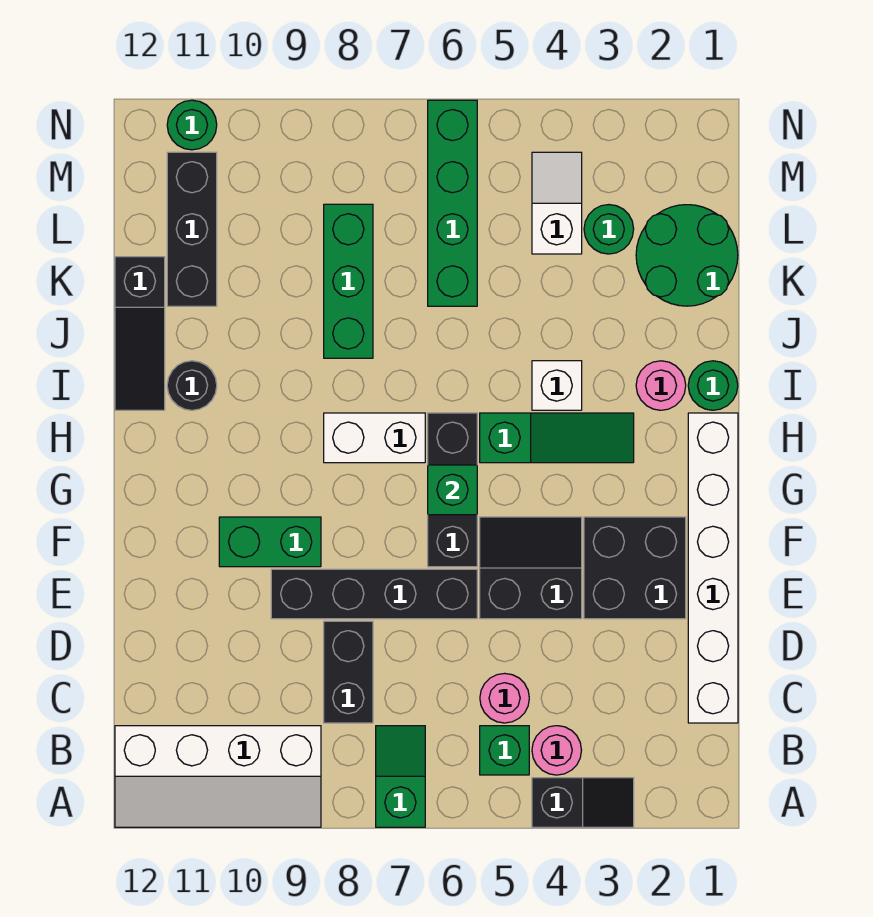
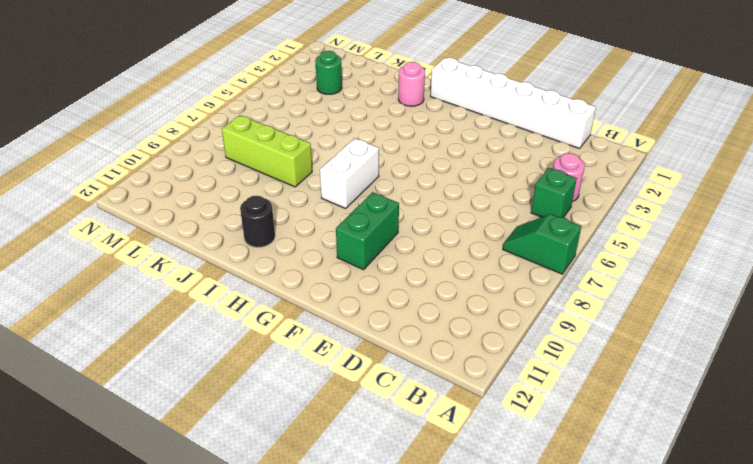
lime 1x3 brick [222,115,312,187] -> green 1x3 brick [324,204,373,358]
none -> black 1x2 slope [532,778,634,827]
none -> white 2x4 slope [115,726,321,827]
none -> pink 1x1 round brick [480,673,529,723]

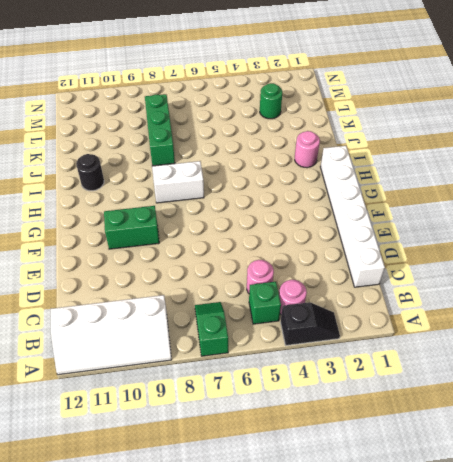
none -> black 1x2 brick [324,621,373,723]
none -> black 2x2 brick [584,517,686,619]
none -> black 2x2 slope [480,517,582,619]

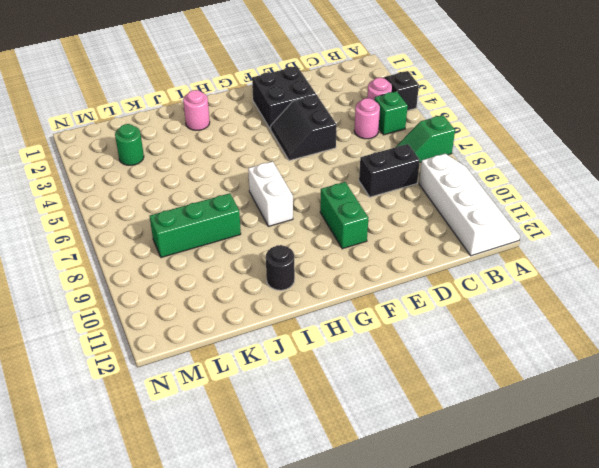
none -> white 1x6 brick [688,413,738,723]
none -> black 1x4 brick [271,569,477,619]
none -> black 1x3 brick [428,413,477,567]

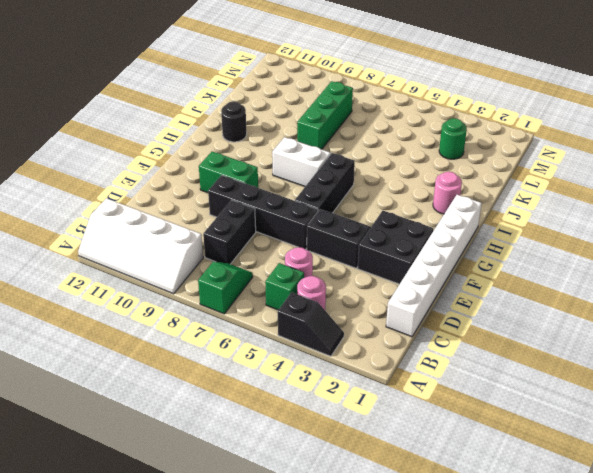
none -> green 1x3 slope [480,413,634,463]
none -> green 1x1 round brick [688,361,738,410]
none -> white 1x1 brick [532,361,582,410]

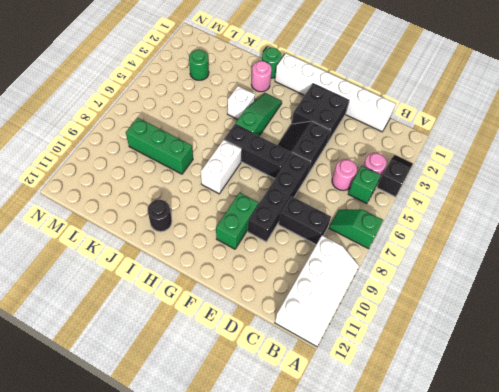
none -> black 1x3 slope [115,257,165,410]
none -> green 2x2 round brick [636,205,738,306]
none -> green 1x4 brick [428,100,477,306]

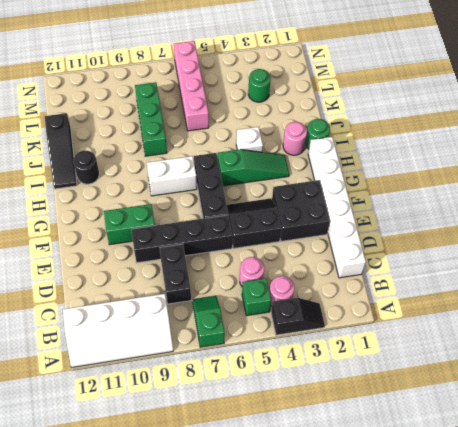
pink 1x4 brick [174,41,209,131] -> green 1x4 brick [428,100,477,306]
none -> green 2x2 round brick [636,205,738,306]
none -> black 1x3 brick [167,152,217,306]
none -> white 1x2 slope [532,152,582,254]

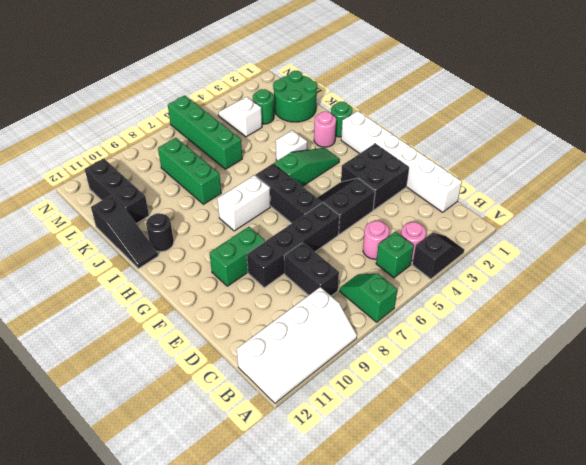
none -> green 1x1 round brick [167,100,217,150]
none -> green 1x1 brick [428,465,477,515]

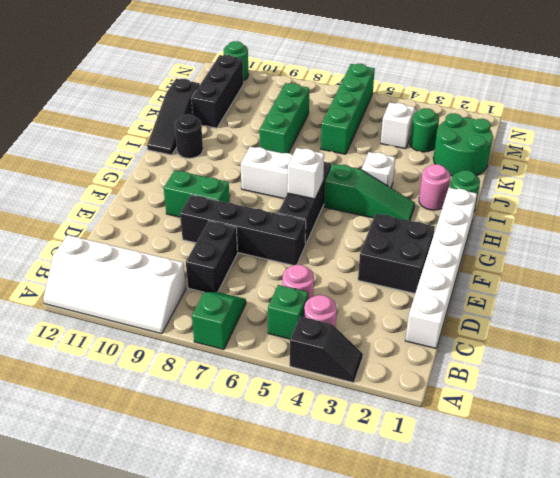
white 1x1 brick [287,148,324,199] -> green 1x1 brick [428,465,477,515]
none -> black 2x2 slope [480,517,582,619]

